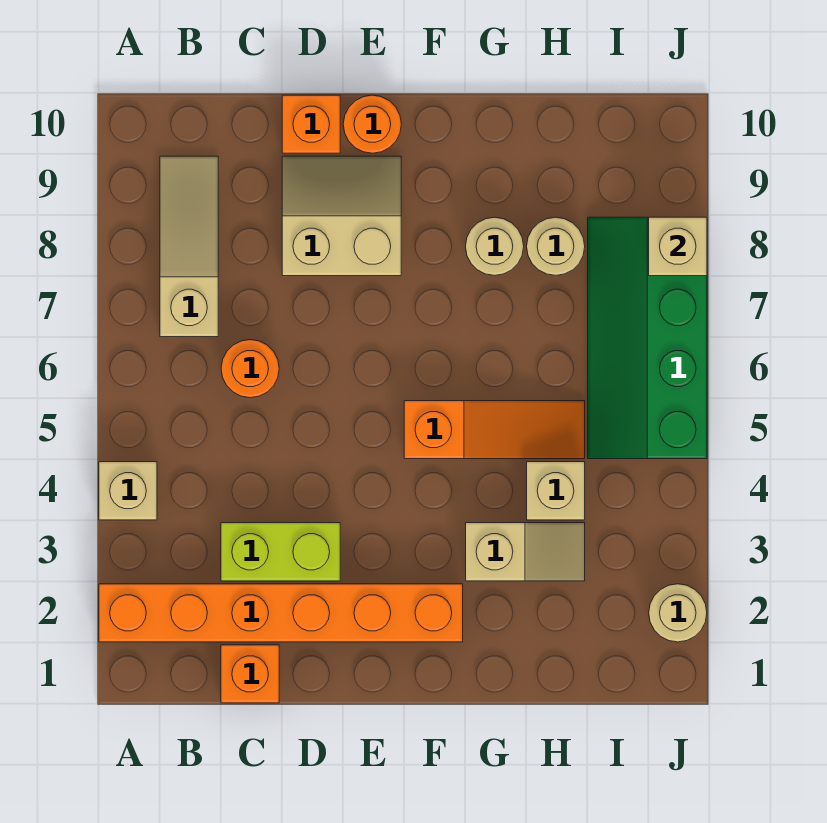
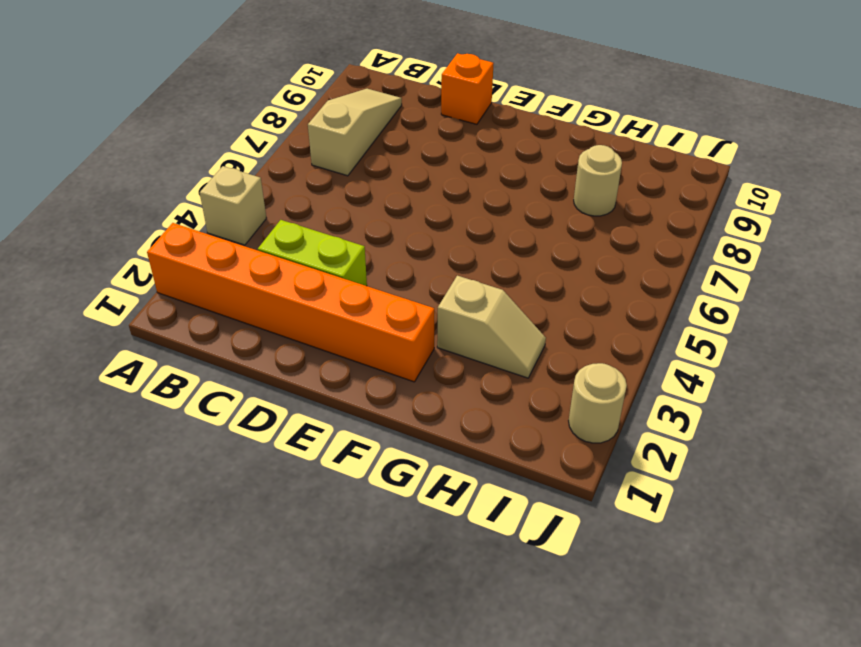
none -> orange 1x1 brick [221,645,279,703]
none -> orange 1x1 round brick [221,340,279,398]
none -> tan 2x2 slope [282,156,401,276]

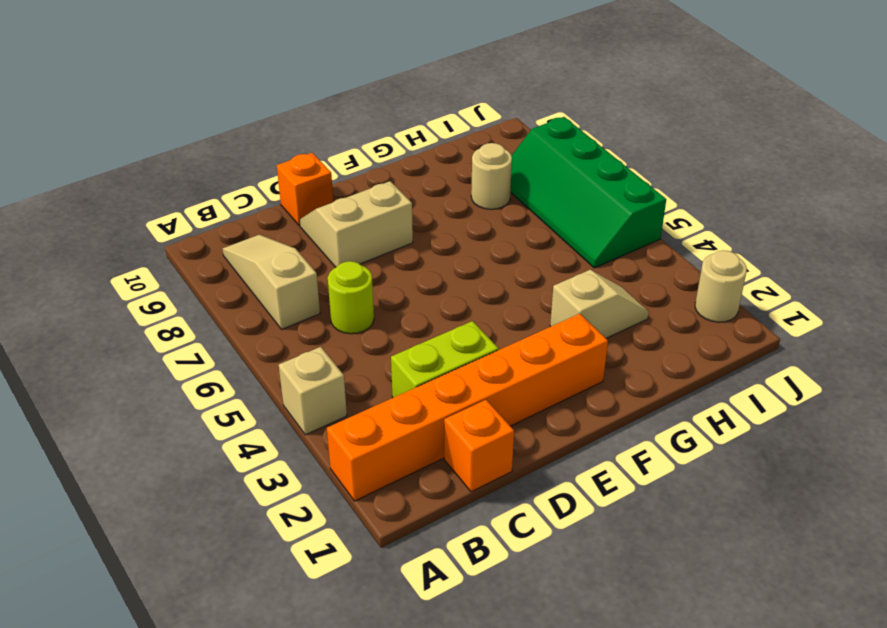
lime 1x1 round brick [328,261,374,334] -> orange 1x1 round brick [221,340,279,398]
none -> orange 1x1 round brick [343,95,401,153]
none -> orange 1x3 slope [404,401,585,459]
none -> tan 1x1 round brick [466,217,524,275]

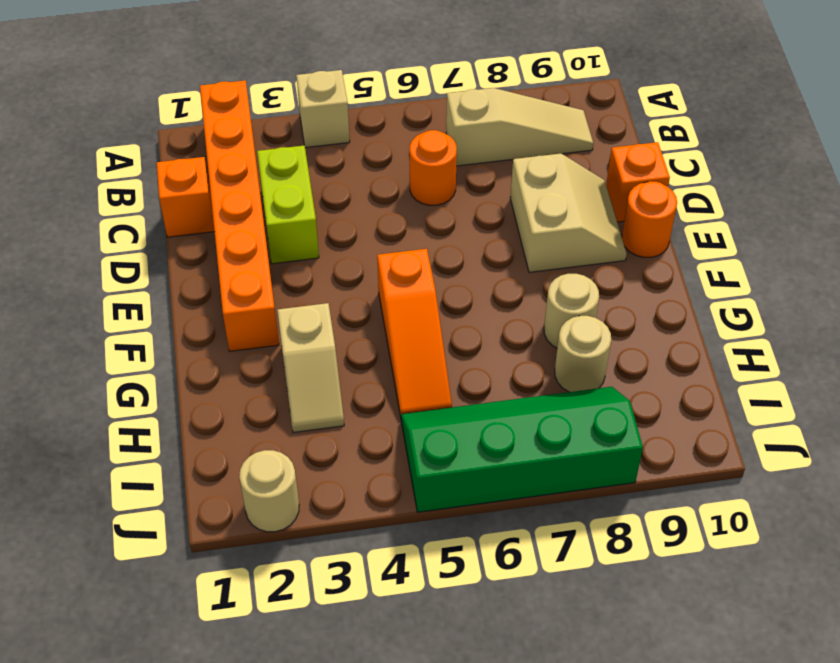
none -> tan 1x1 brick [527,462,585,520]
none -> tan 1x1 brick [649,217,707,276]

